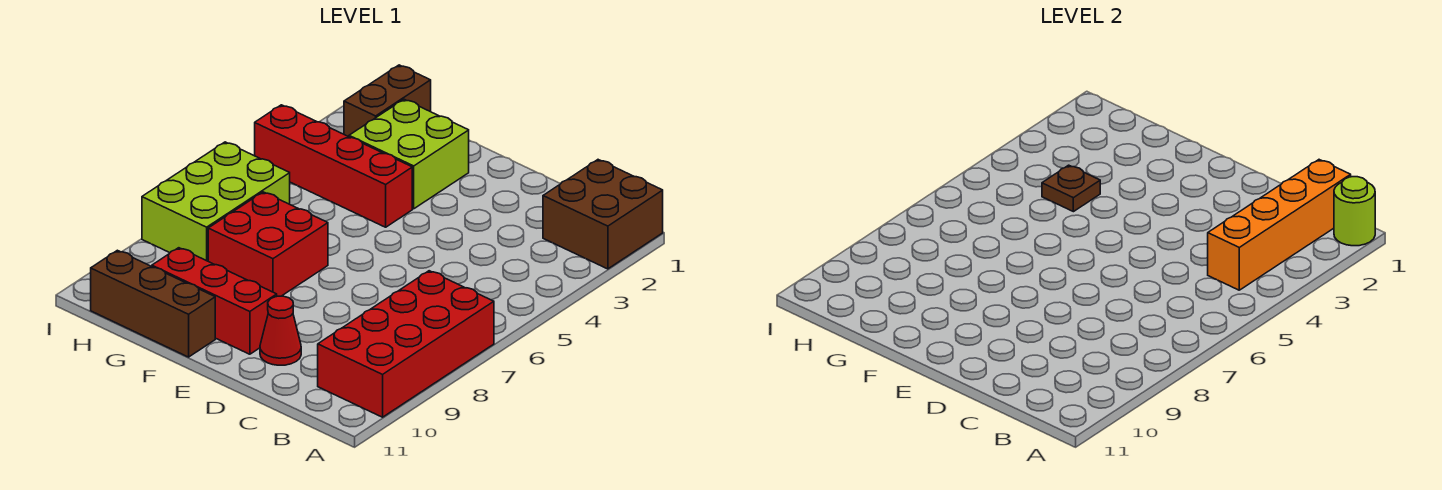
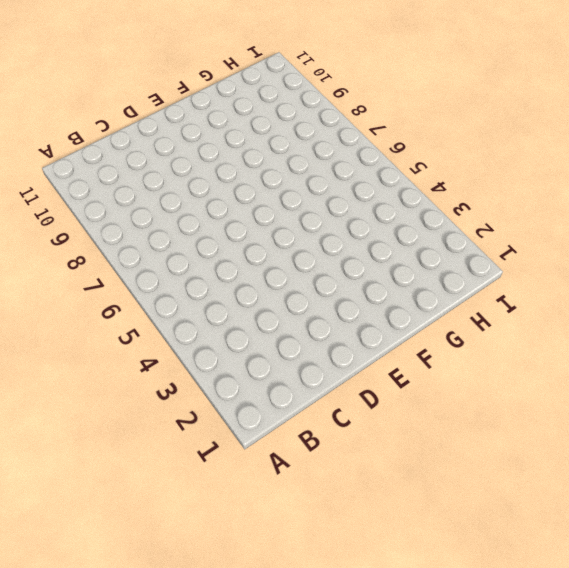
none -> brown 2x2 brick [543,160,663,269]
none -> red 2x4 brick [318,271,494,417]
none -> red 1x1 cone [260,296,301,365]

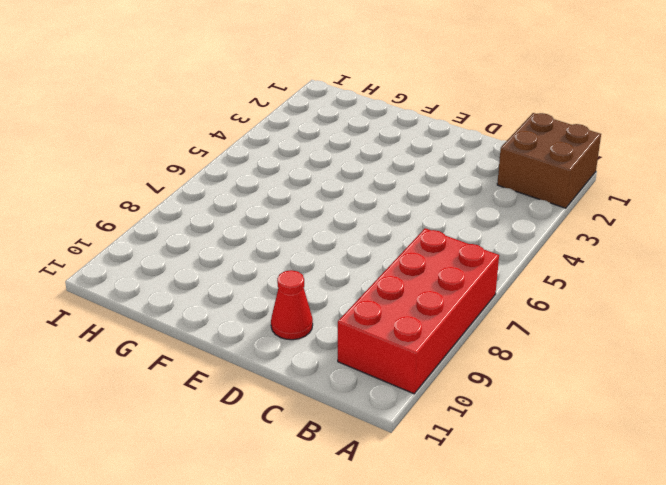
none -> red 1x3 brick [152,248,277,354]
none -> lime 2x2 brick [349,99,469,209]
none -> red 1x4 brick [255,105,412,227]

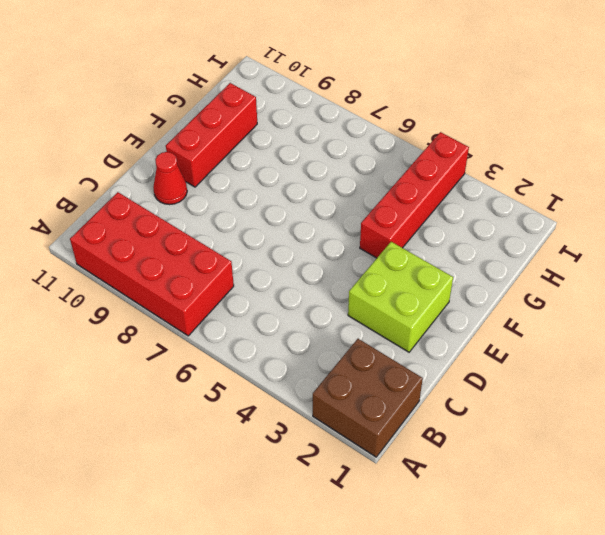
lime 2x2 brick [348,242,453,352] -> lime 2x2 brick moved to [349,99,469,209]
none -> red 2x2 brick [208,192,328,296]
none -> brown 1x3 brick [91,250,215,357]
none -> brown 1x2 brick [344,65,431,137]

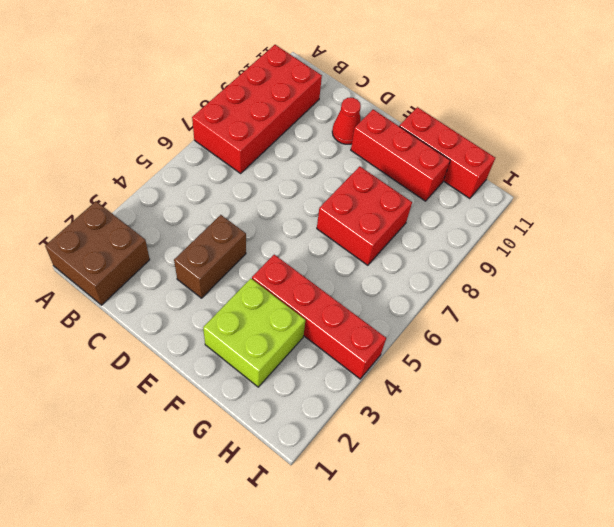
brown 1x2 brick [174,215,246,298] -> brown 1x2 brick moved to [344,65,431,137]
red 1x3 brick [399,107,495,199] -> brown 1x3 brick [91,250,215,357]
none -> lime 2x3 brick [142,142,290,261]
none -> lime 1x1 round brick [1334,177,1375,246]
none -> orange 1x4 brick [1208,160,1351,290]

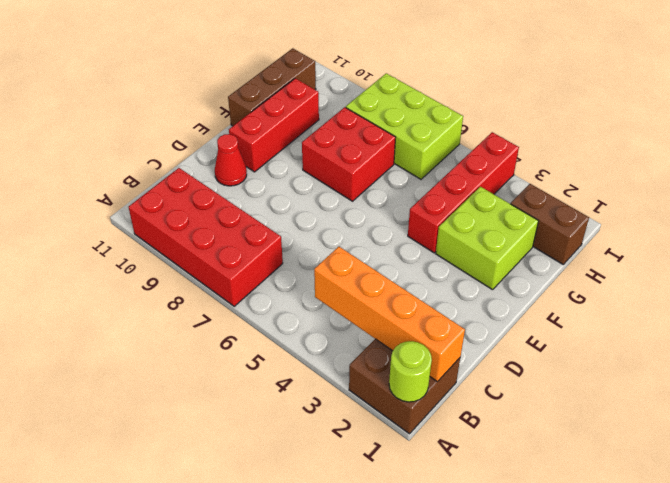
none -> brown 1x1 plate [1042,165,1100,212]

